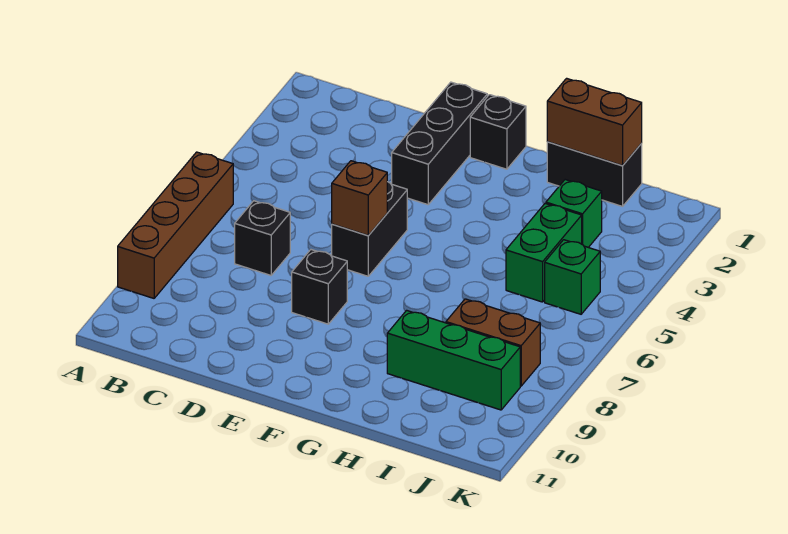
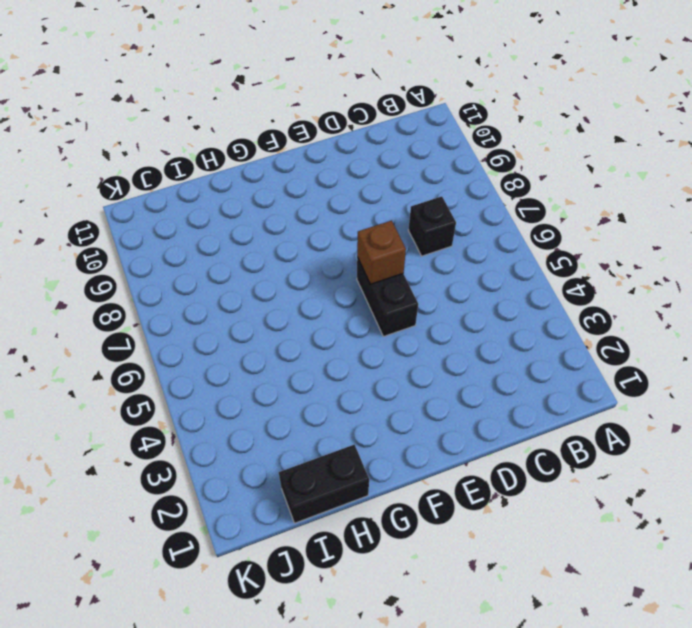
none -> brown 1x4 brick [118,152,233,298]
none -> black 1x3 brick [392,82,487,205]
none -> black 1x1 brick [292,250,347,324]

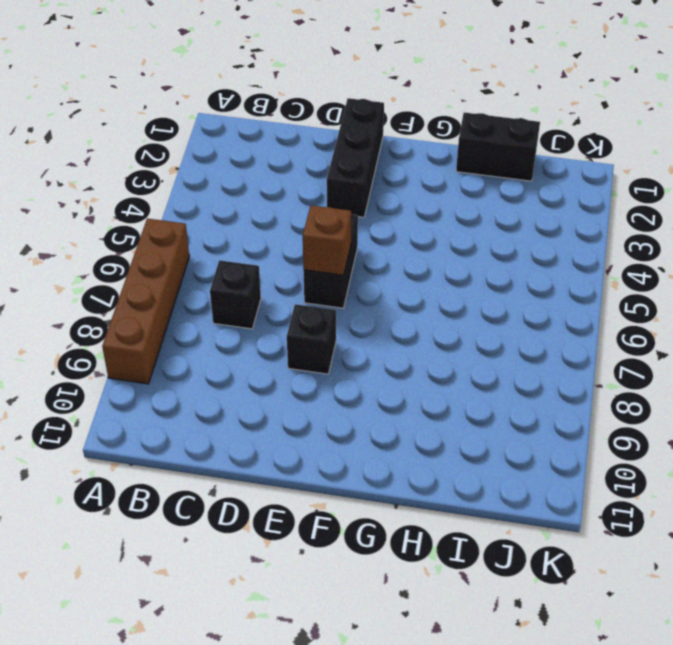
none -> black 1x1 brick [470,95,526,169]
none -> green 1x3 brick [387,310,520,410]
none -> green 1x1 brick [546,180,602,247]

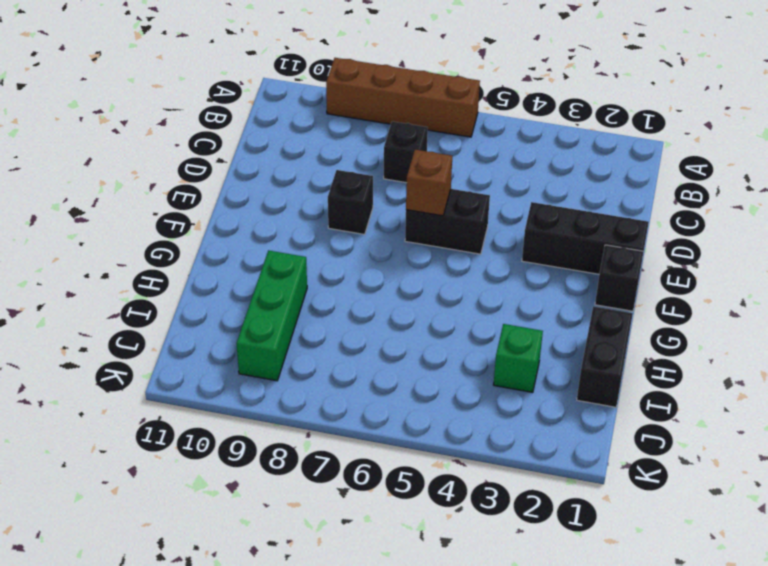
none -> green 1x2 brick [506,203,582,302]
none -> brown 1x2 brick [446,299,540,386]
none -> green 1x1 brick [545,240,600,314]

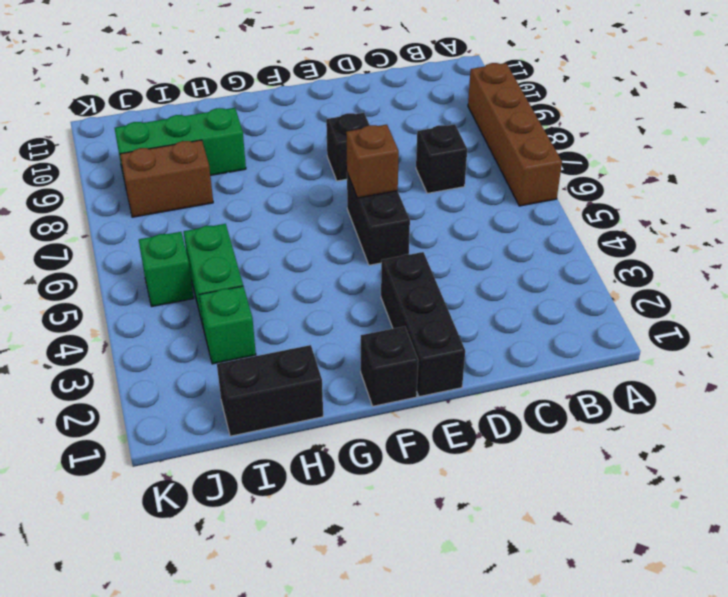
none -> brown 1x2 brick [547,78,642,166]

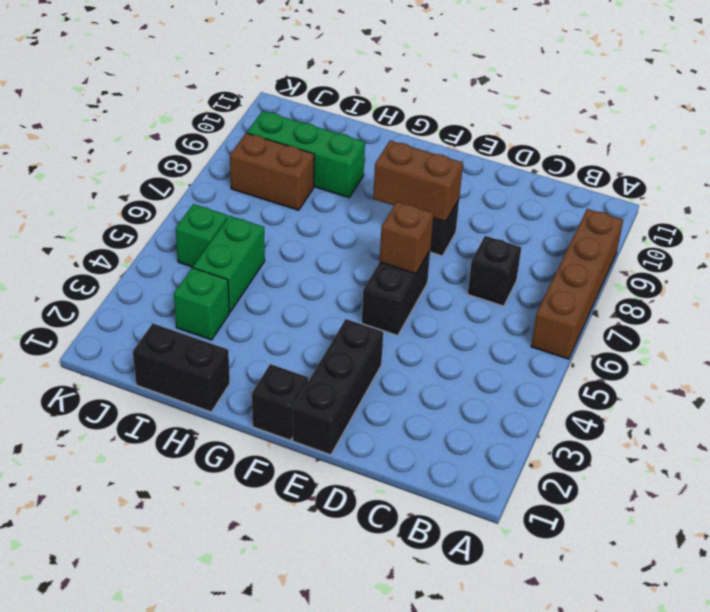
brown 1x2 brick [373,141,463,222] -> brown 1x2 brick moved to [547,78,642,166]

